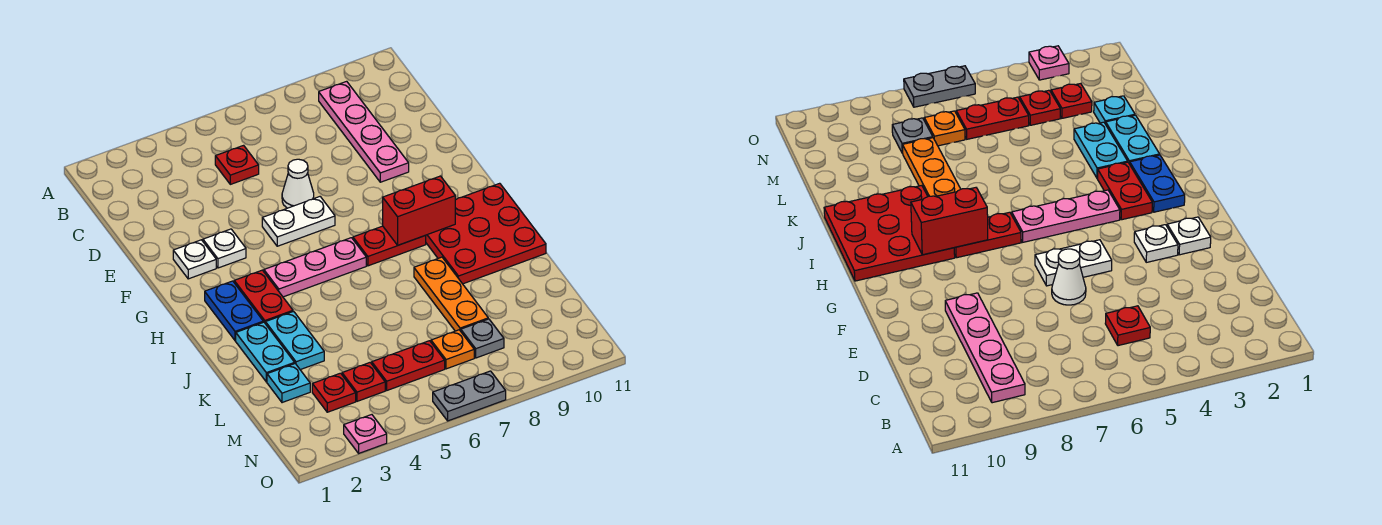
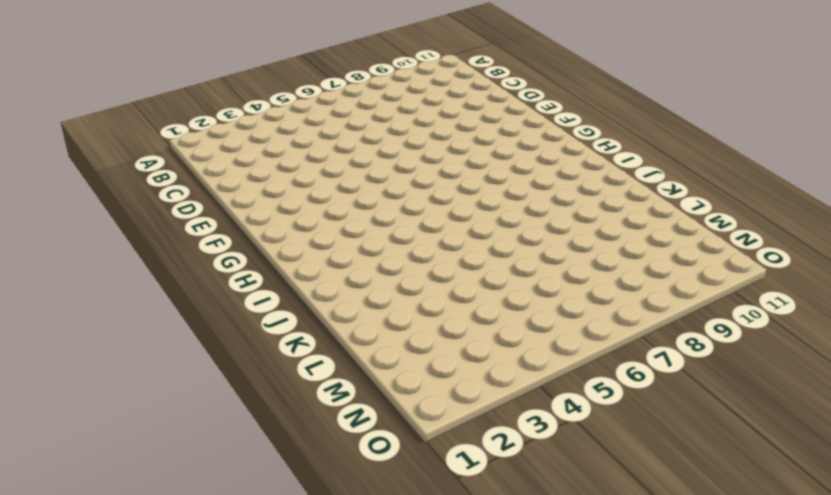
none -> pink 1x4 plate [319,81,409,182]
none -> red 1x1 plate [215,145,259,184]
none -> white 1x1 cone [282,159,314,208]

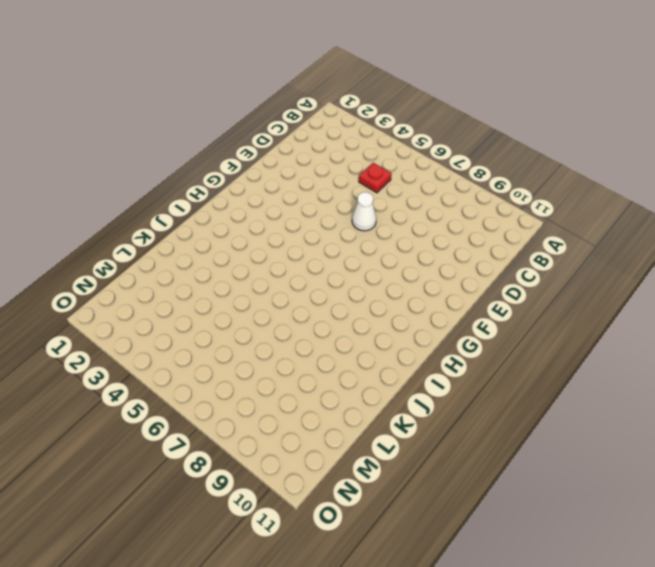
none -> pink 1x4 plate [319,81,409,182]
none -> white 1x1 plate [173,240,216,279]
none -> white 1x1 plate [203,229,246,268]

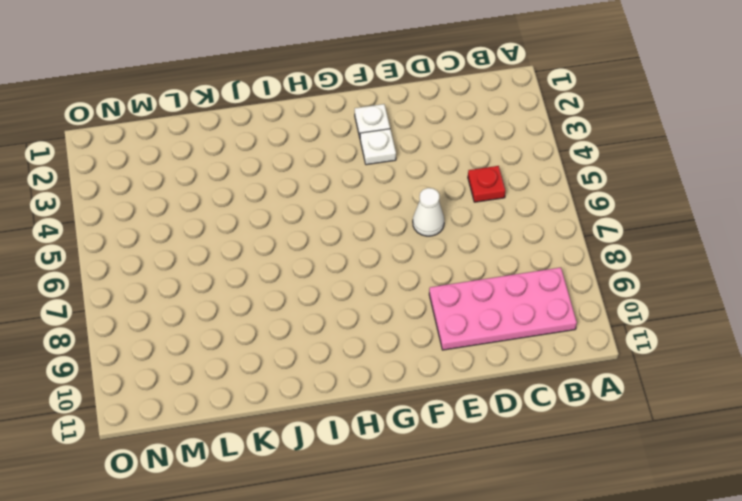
pink 2x4 plate [429,268,577,350] -> pink 1x4 plate [319,81,409,182]
none -> white 1x2 plate [262,197,335,246]
none -> blue 1x2 plate [205,281,263,341]
none -> red 1x2 plate [234,270,293,324]

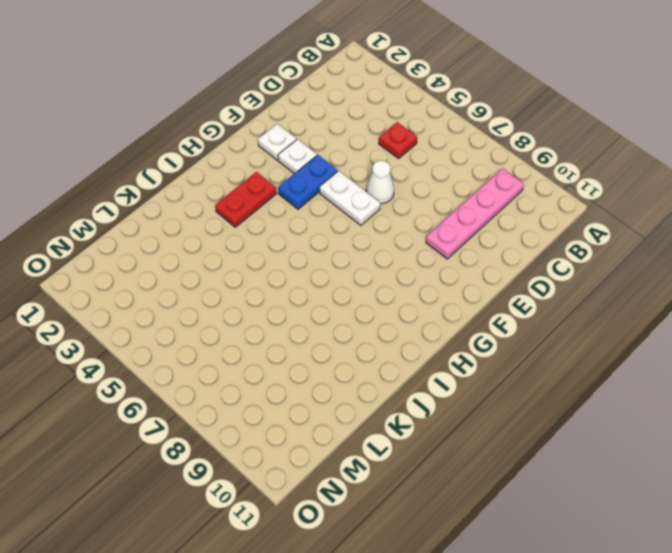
blue 1x2 plate [278,155,338,209] -> blue 1x2 plate moved to [205,281,263,341]
none -> pink 1x3 plate [264,238,366,297]
none -> red 1x2 plate [353,226,426,266]
none -> red 3x3 plate [425,183,546,284]

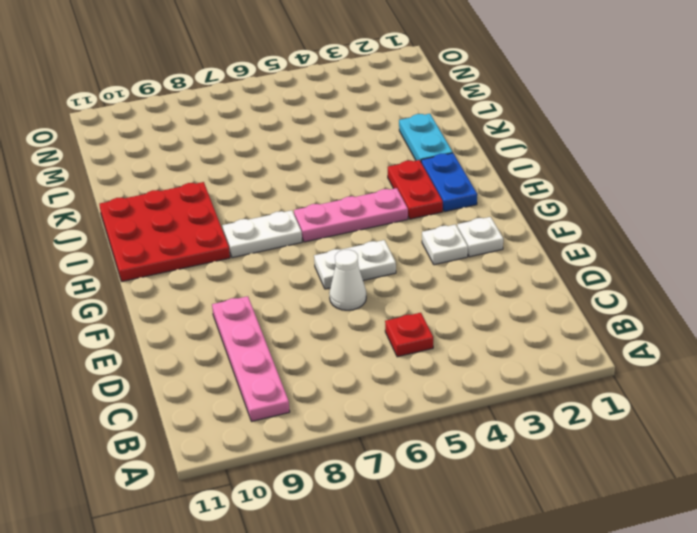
white 1x2 plate [222,210,302,258] -> red 1x2 plate [353,226,426,266]
none -> cyan 1x2 plate [266,311,324,370]
none -> orange 1x3 plate [414,257,488,331]
none -> cyan 1x1 plate [267,364,310,403]

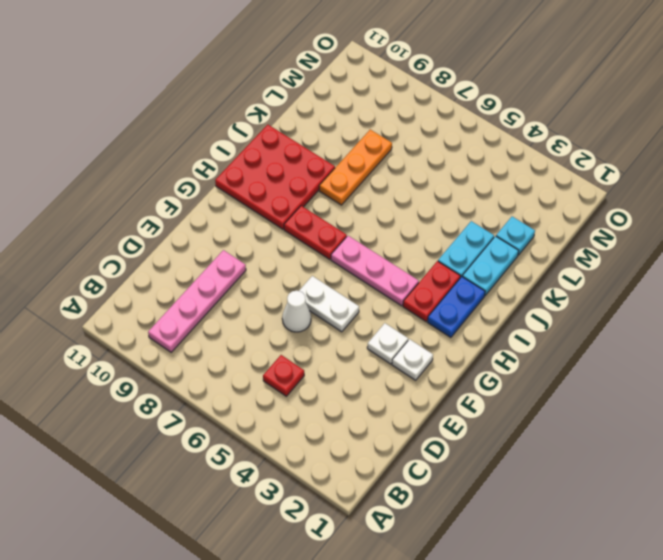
none -> red 1x1 plate [312,373,356,412]
none -> red 1x1 plate [342,363,385,401]
none -> red 1x2 plate [372,341,445,390]

